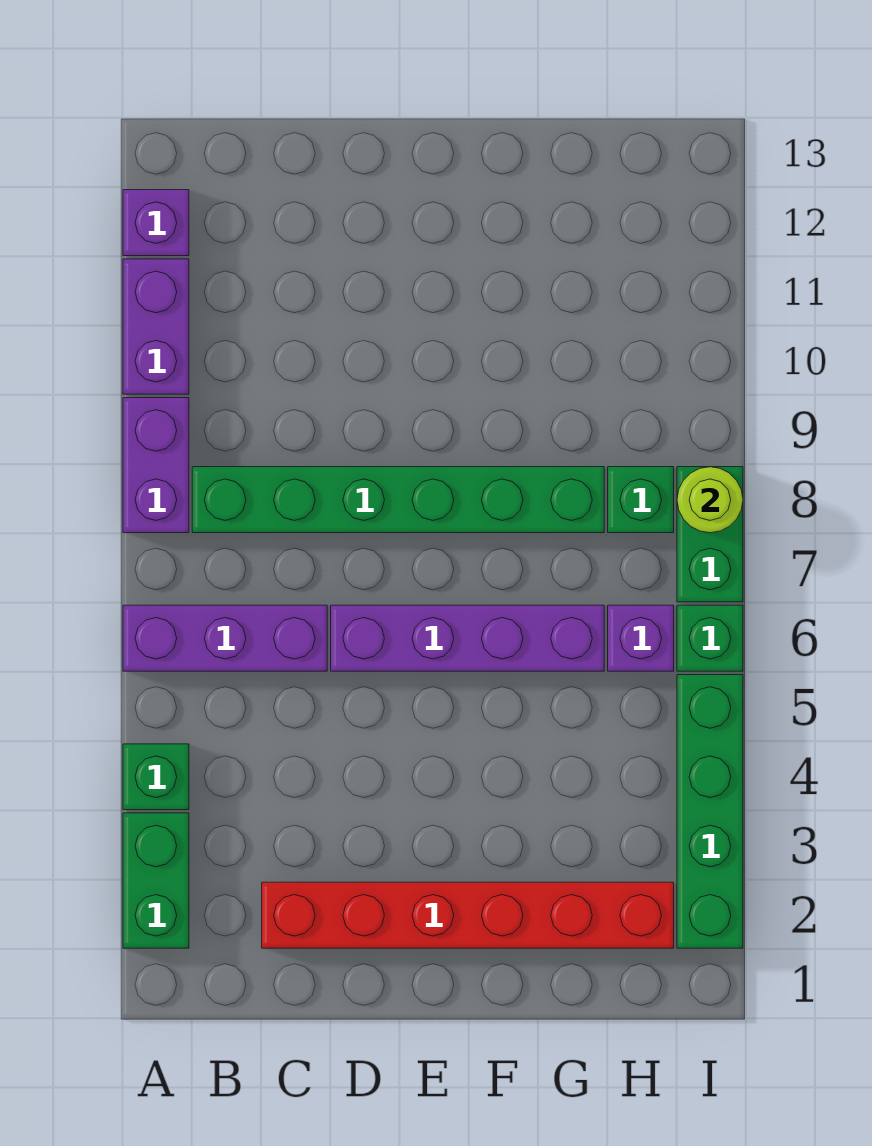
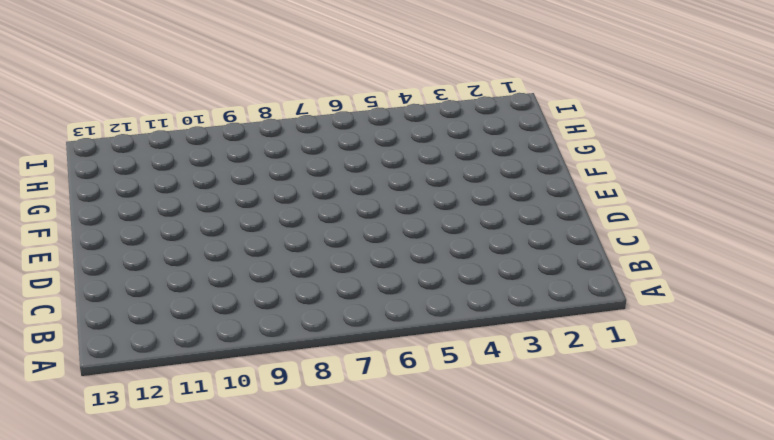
none -> green 1x2 brick [123,813,189,948]
none -> green 1x1 brick [123,744,189,810]
none -> purple 1x3 brick [123,605,327,671]

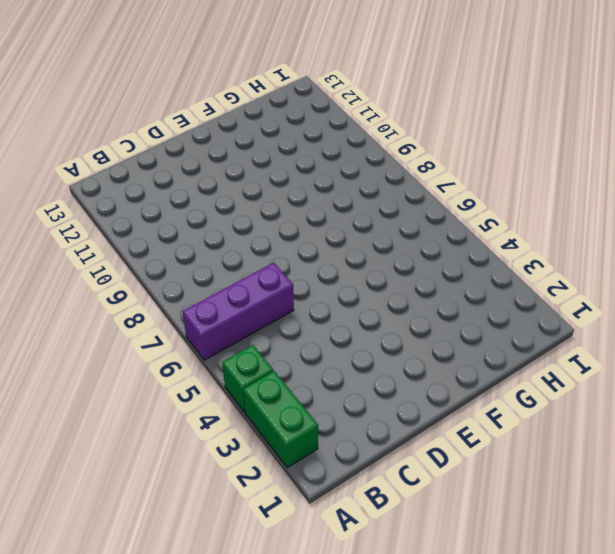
none -> purple 1x2 brick [123,398,189,533]
none -> purple 1x2 brick [123,259,189,394]
none -> purple 1x1 brick [123,190,189,256]

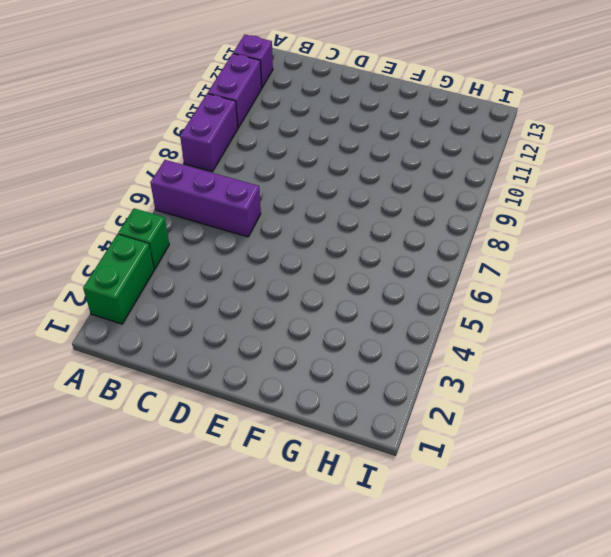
none -> green 1x6 brick [192,467,604,533]
none -> red 1x6 brick [262,882,674,948]
none -> purple 1x4 brick [331,605,604,671]

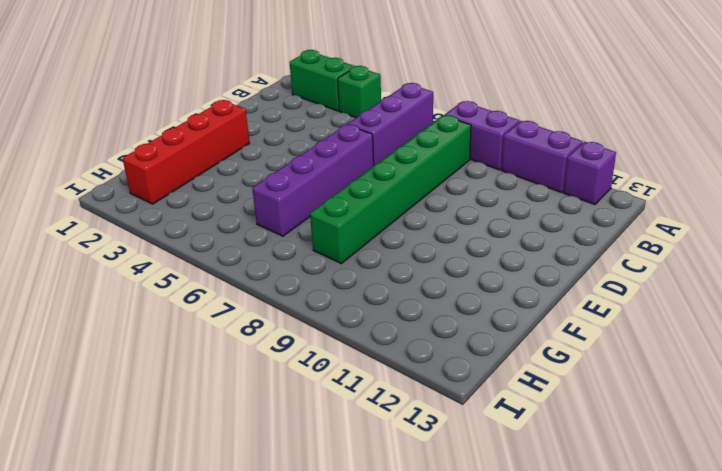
red 1x4 brick [123,100,250,204] -> red 1x6 brick [262,882,674,948]
none -> purple 1x1 brick [608,605,674,671]
none -> green 1x1 brick [608,467,674,533]
none -> green 1x4 brick [677,675,743,948]

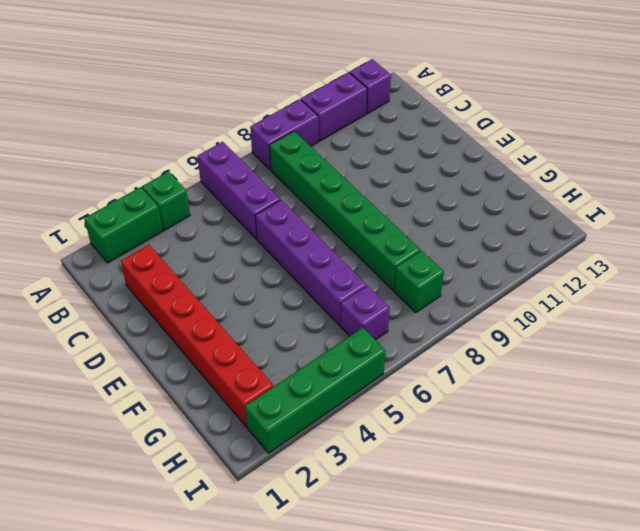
none -> green 1x1 brick [677,605,743,671]
none -> green 1x2 brick [677,467,743,602]
none -> lime 1x1 round brick [677,467,743,533]

